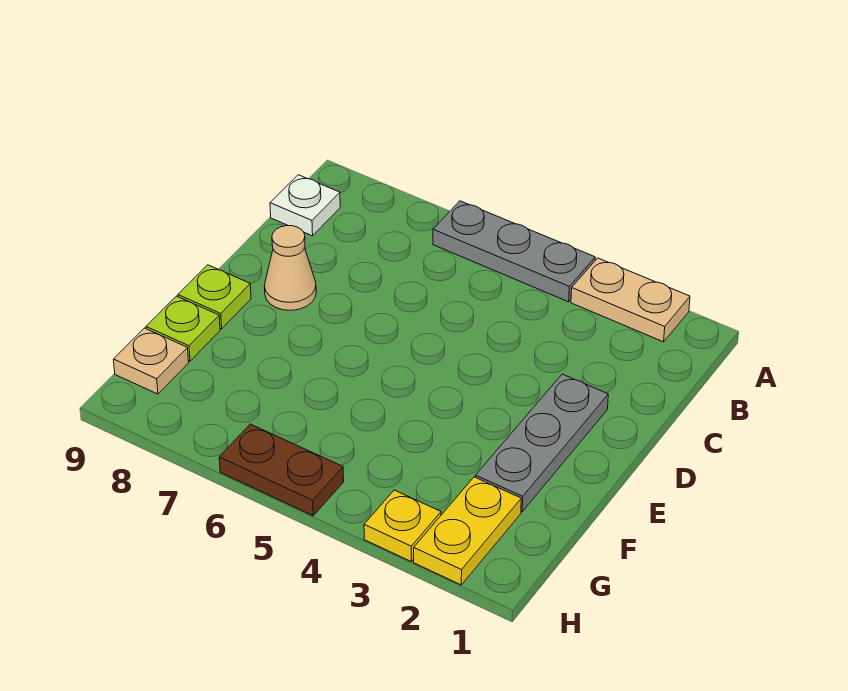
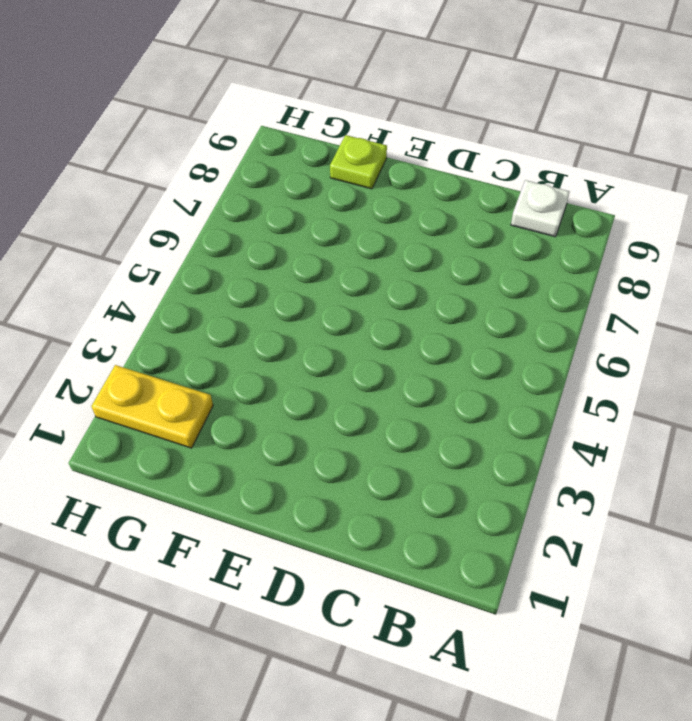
none -> tan 1x2 plate [571,258,690,342]
none -> grey 1x3 plate [433,201,595,302]

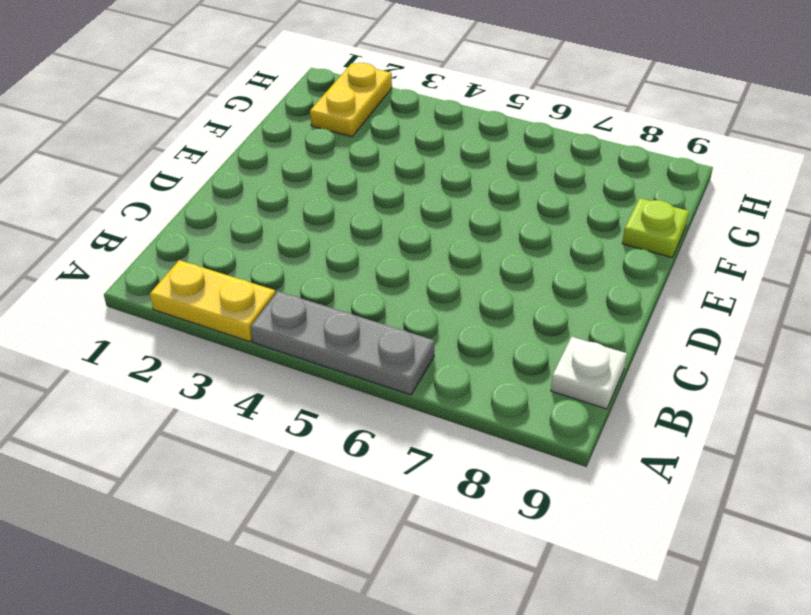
yellow 1x2 plate [150,260,276,342] -> tan 1x2 plate [571,258,690,342]
none -> grey 1x3 plate [476,374,608,512]
none -> tan 1x1 cone [264,226,316,310]

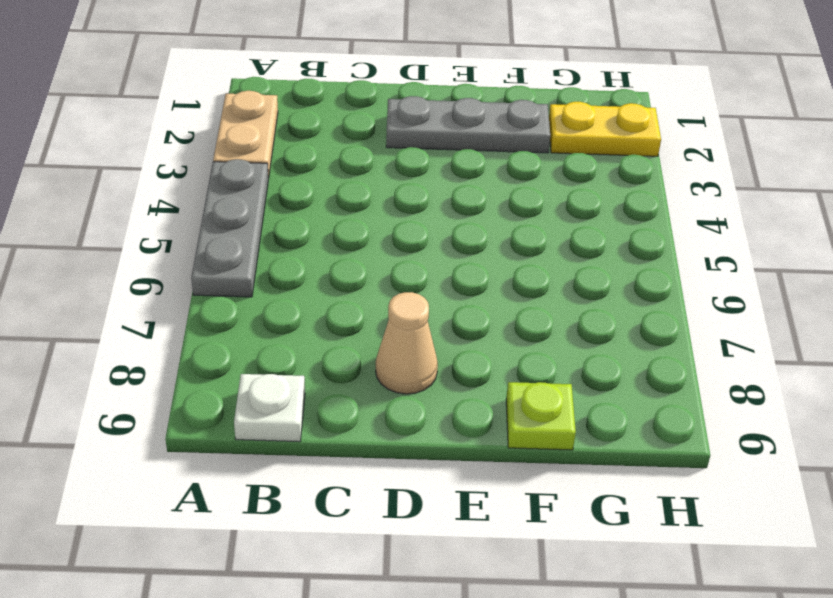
none -> lime 1x1 plate [178,265,251,329]
none -> tan 1x1 plate [114,328,189,394]

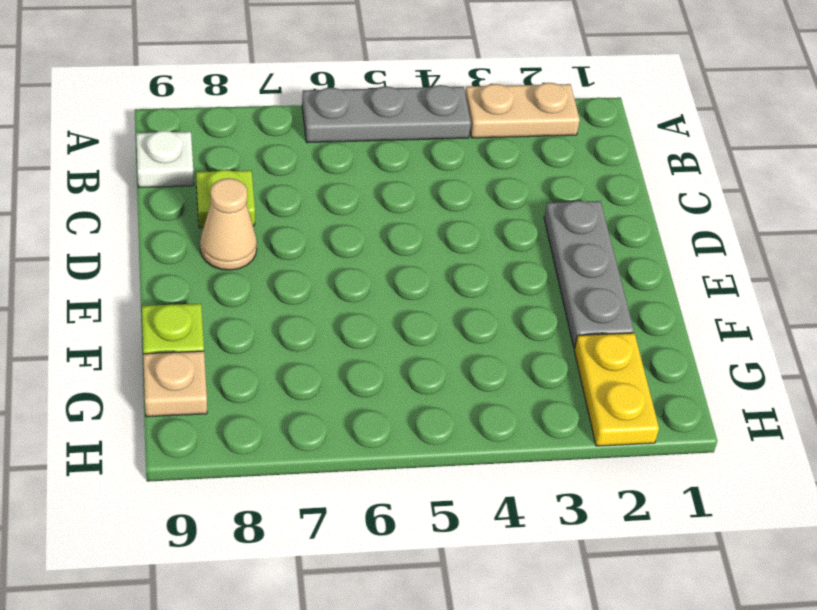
lime 1x1 plate [196,170,255,228] -> lime 1x1 plate moved to [178,265,251,329]
none -> yellow 1x1 plate [364,490,441,561]
none -> brown 1x2 plate [219,424,344,516]

